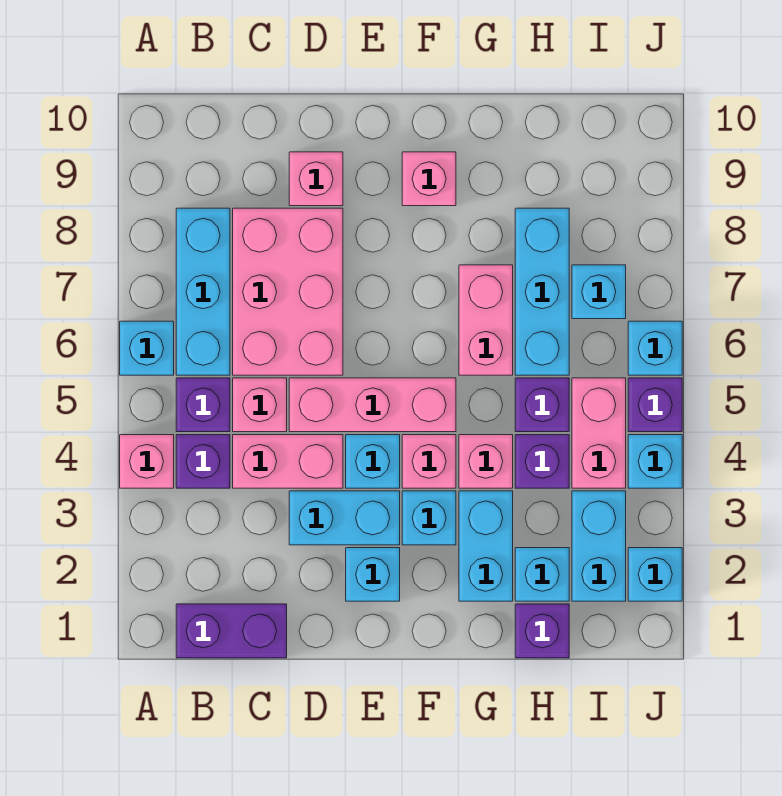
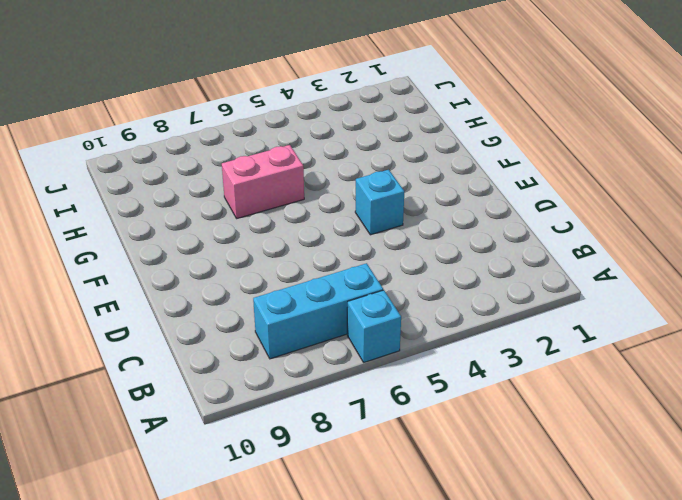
none -> pink 1x1 brick [120,435,174,488]
none -> purple 1x2 brick [176,604,287,658]
none -> purple 1x1 brick [176,435,230,488]
none -> purple 1x1 brick [176,378,230,432]

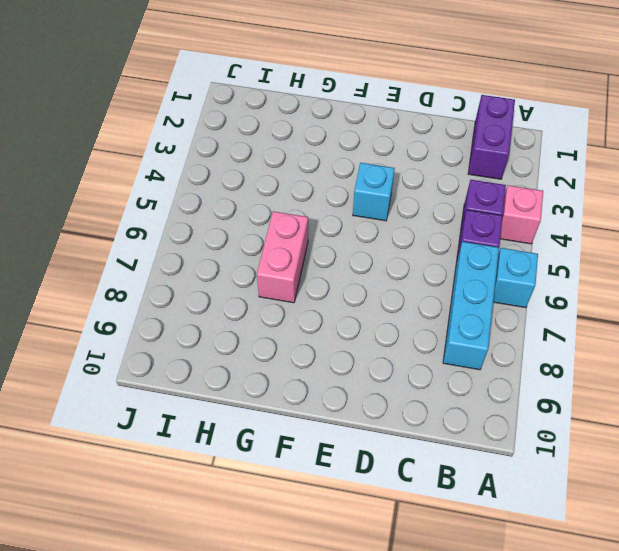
purple 1x2 brick [468,95,515,179] -> purple 1x2 brick turned to [176,604,287,658]
none -> pink 1x2 brick [233,435,343,488]
none -> pink 1x1 brick [233,378,287,432]
none -> pink 2x3 brick [233,208,343,375]
none -> cyan 1x2 brick [289,491,400,545]

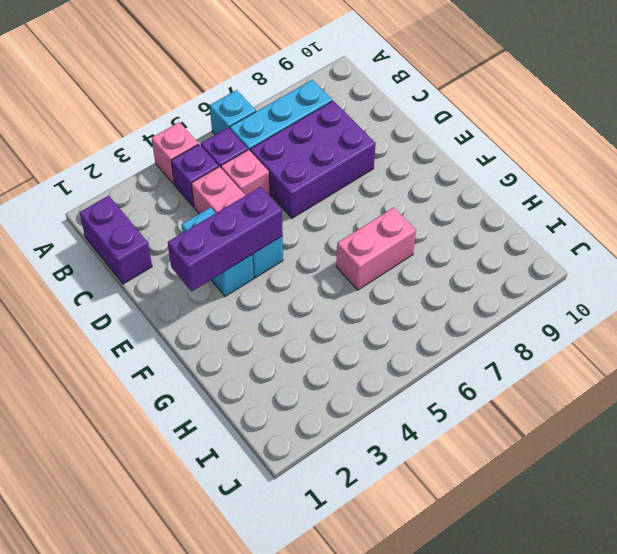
purple 2x3 brick [250,101,376,218] -> pink 2x3 brick [233,208,343,375]
purple 1x3 brick [167,187,283,291] -> none
none -> pink 1x3 brick [289,378,456,432]
none -> pink 1x1 brick [289,152,343,206]
none -> cyan 1x1 brick [346,548,400,601]
none -> cyan 1x1 brick [402,491,456,545]

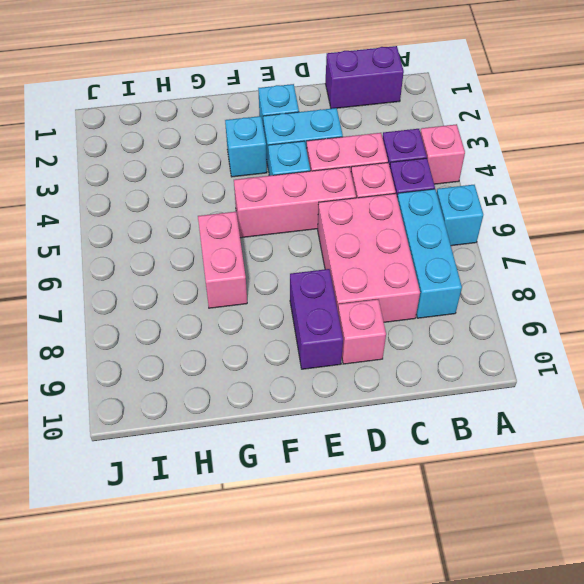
purple 1x2 brick [290,269,343,369] -> none
none -> pink 1x1 brick [402,435,456,488]
none -> pink 1x1 brick [402,152,456,206]
none -> cyan 1x2 brick [459,491,513,601]
none -> pink 1x1 brick [459,435,513,488]

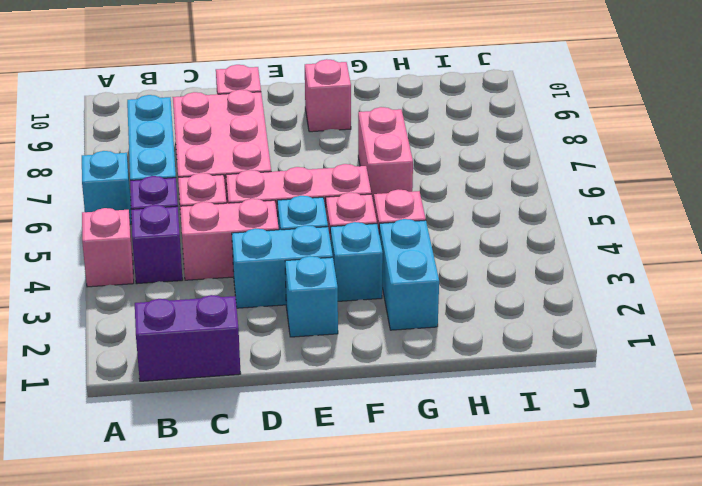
none -> purple 1x1 brick [515,604,569,658]
none -> cyan 1x1 brick [515,548,569,601]
none -> purple 1x1 brick [515,435,569,488]
none -> purple 1x1 brick [515,378,569,432]

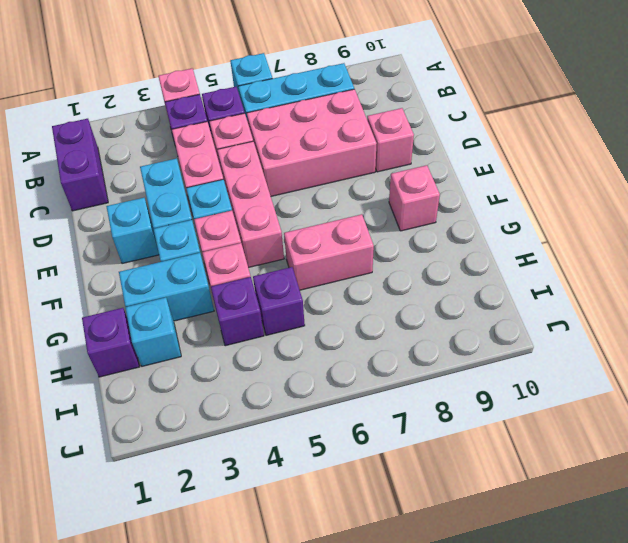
none -> cyan 1x3 brick [515,208,569,375]
none -> cyan 1x2 brick [572,491,626,601]
none -> pink 1x2 brick [572,378,626,488]
none -> cyan 1x1 brick [572,265,626,319]

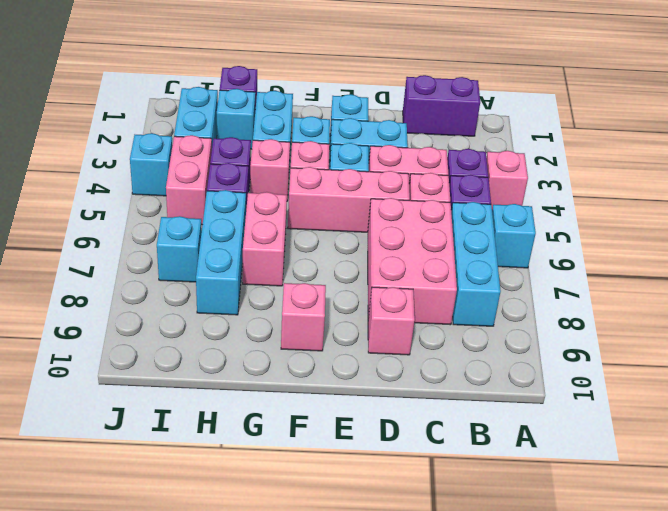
none -> cyan 1x1 brick [628,548,682,601]
none -> purple 1x1 brick [628,378,682,432]
none -> cyan 1x1 brick [628,321,682,375]

